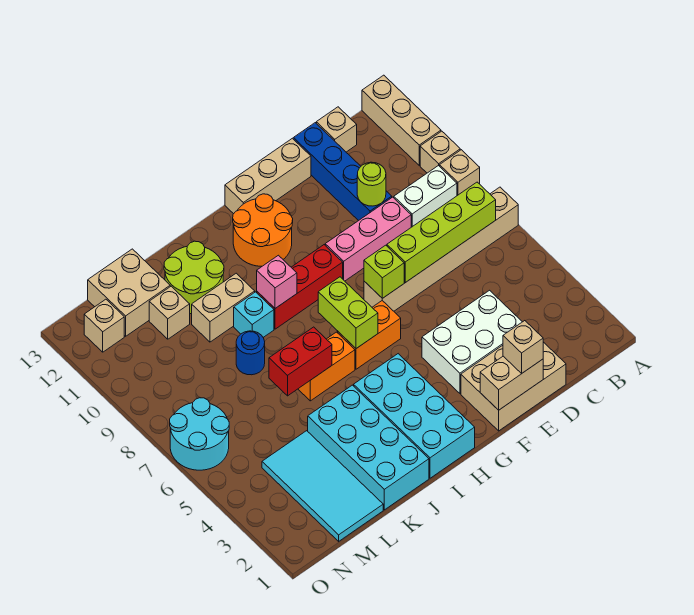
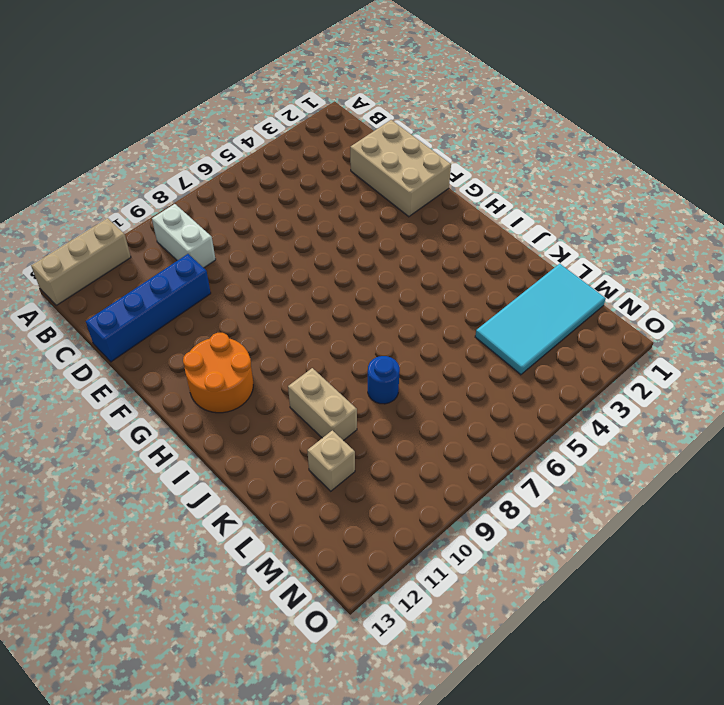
none -> tan 1x6 brick [364,187,518,311]
none -> tan 1x1 brick [440,150,480,196]
none -> tan 1x1 brick [420,131,460,173]
none -> tan 1x1 brick [316,107,357,152]

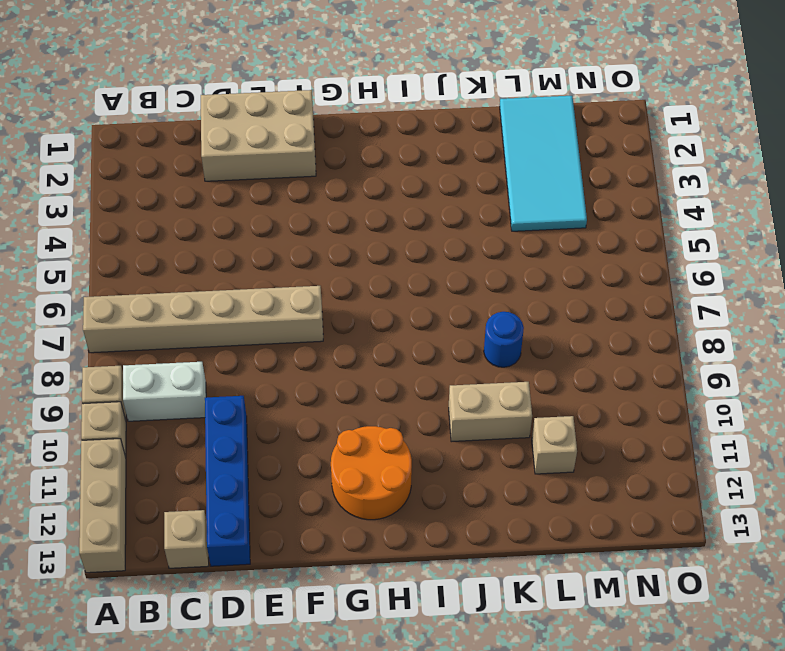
none -> white 2x3 brick [422,290,522,393]
none -> pink 1x3 brick [325,197,411,281]
none -> tan 1x3 brick [225,138,311,214]
none -> orange 1x2 brick [338,301,401,369]

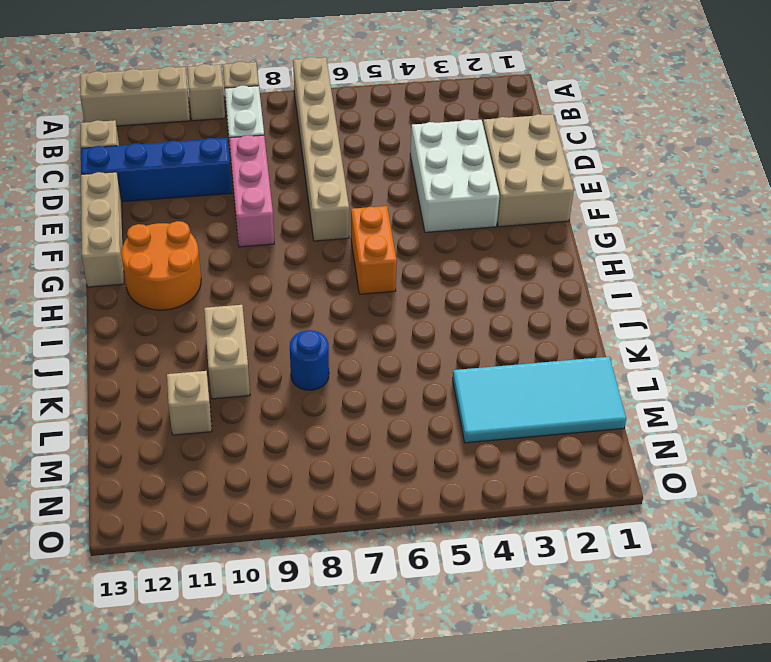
none -> red 1x3 brick [257,245,343,329]
none -> cyan 2x4 brick [354,354,475,478]
none -> orange 1x2 brick [298,332,355,401]
none -> cyan 2x4 brick [308,385,429,510]

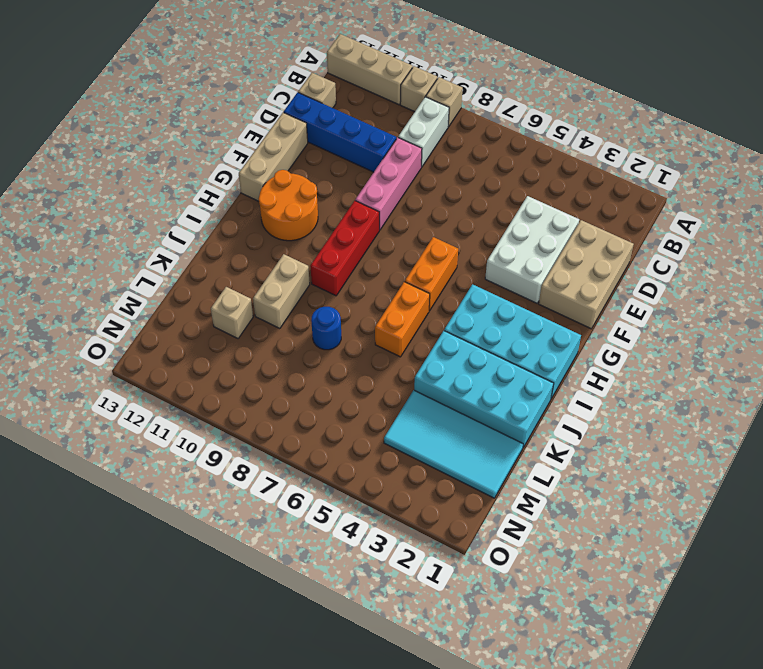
none -> tan 1x6 brick [364,187,518,311]
none -> cyan 1x1 brick [234,292,274,337]
none -> lime 2x2 round brick [164,241,224,314]
none -> tan 2x2 brick [88,249,170,336]

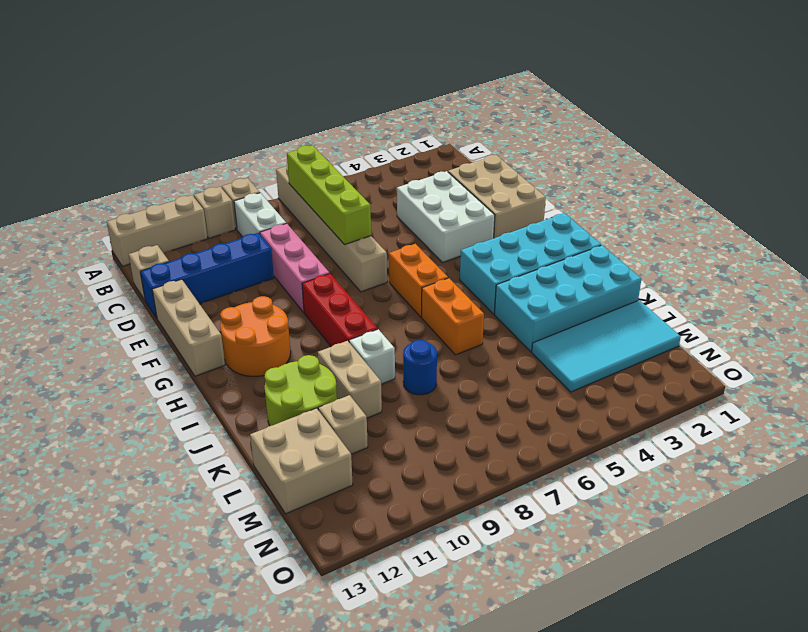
white 1x1 brick [349,329,395,384] -> cyan 1x1 brick [234,292,274,337]
none -> cyan 2x2 round brick [170,398,229,470]
none -> tan 1x1 brick [84,299,124,352]
none -> lime 1x1 round brick [357,162,386,206]
none -> tan 1x2 brick [480,356,543,410]

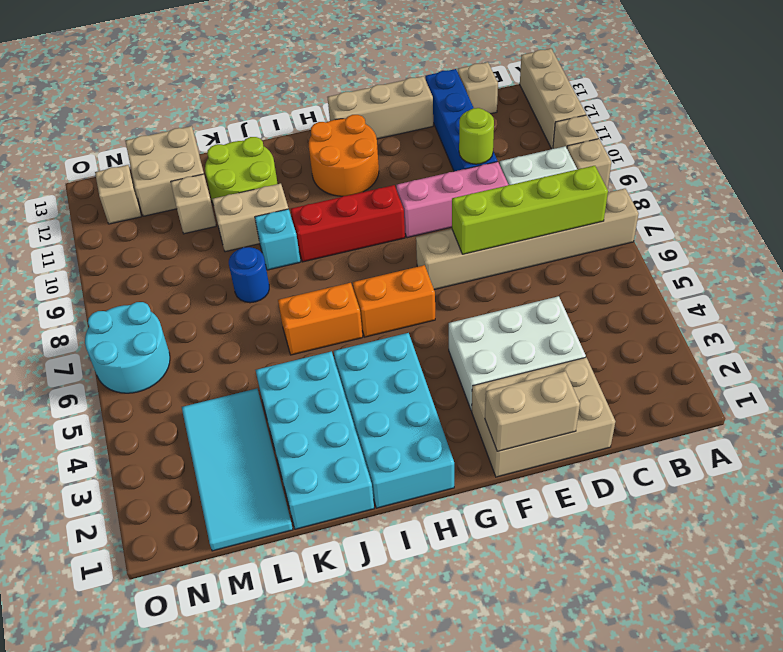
none -> lime 1x1 brick [364,245,404,298]
none -> lime 1x2 brick [318,277,378,349]
none -> pink 1x1 brick [257,255,297,308]
none -> red 1x2 brick [269,327,332,396]

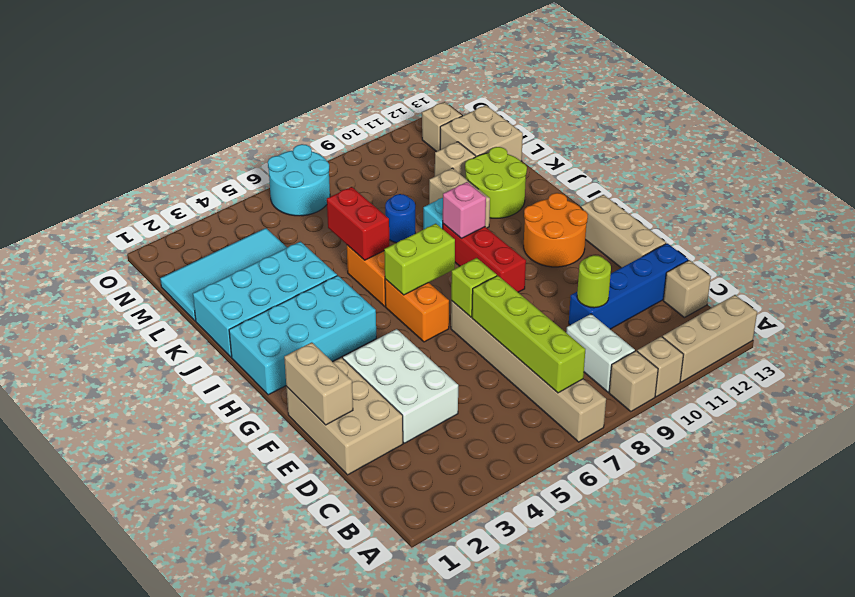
none -> pink 1x3 brick [325,197,411,281]
none -> tan 1x1 brick [503,321,543,374]

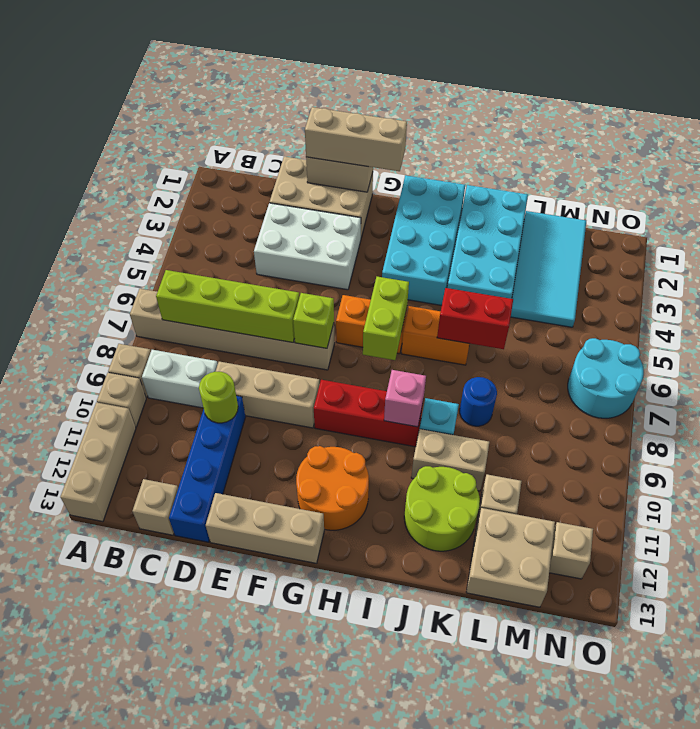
tan 1x3 brick [216,361,320,428] -> pink 1x3 brick [325,197,411,281]
tan 1x3 brick [305,107,407,171] -> tan 1x1 brick [503,321,543,374]

